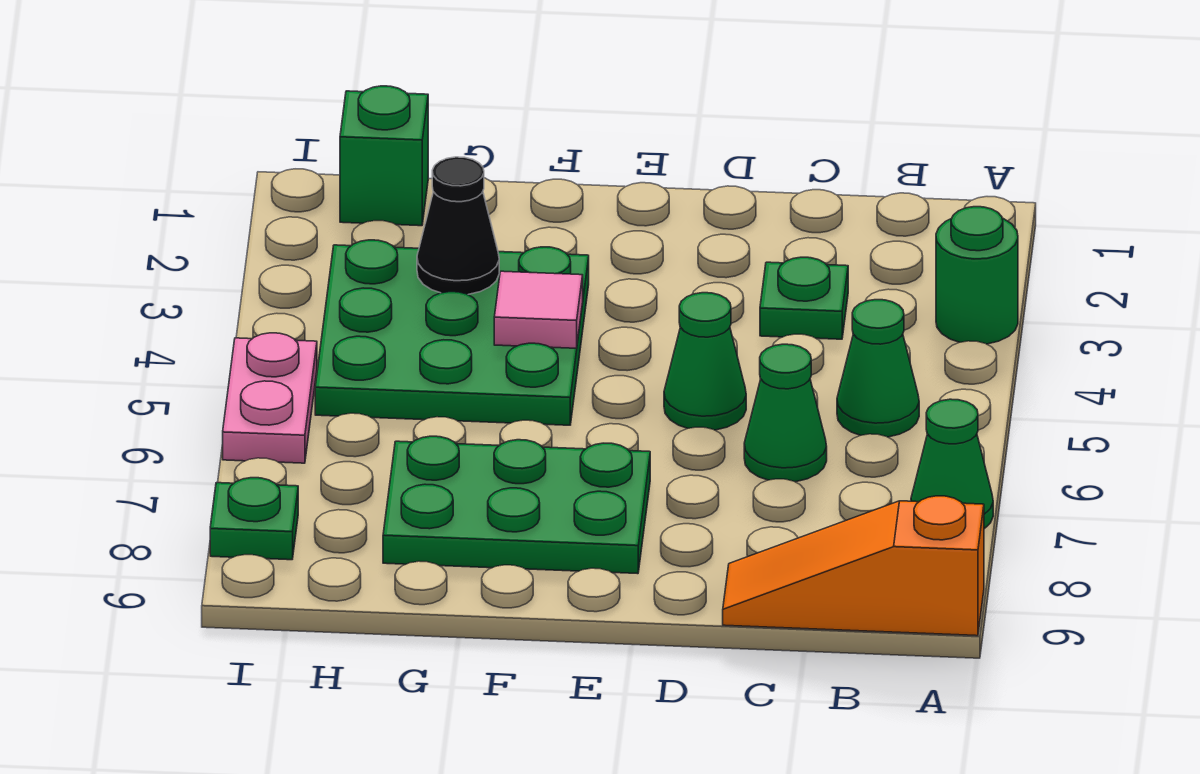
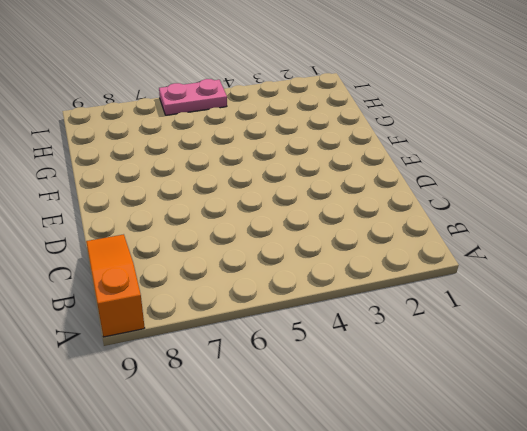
none -> green 1x1 round brick [936,207,1018,344]
none -> green 1x1 cone [911,399,993,529]
none -> green 1x1 cone [837,300,919,437]

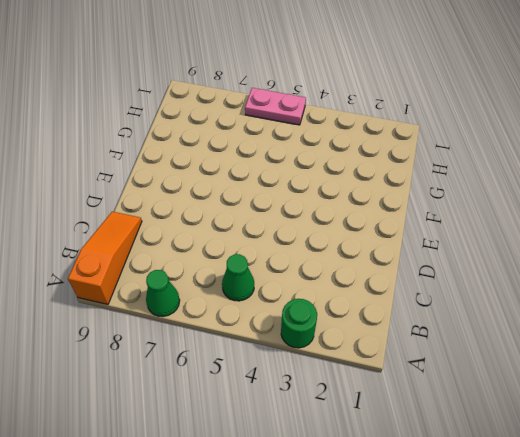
none -> green 1x1 plate [760,257,848,339]
none -> green 1x1 cone [744,344,827,482]
none -> green 1x1 cone [664,293,746,430]

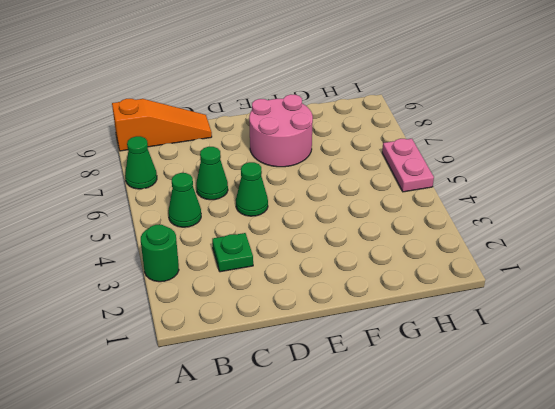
pink 2x2 round brick [249,94,313,167] -> green 2x3 plate [383,436,650,574]
none -> green 3x3 plate [315,240,589,425]
none -> green 1x1 brick [340,86,428,226]
none -> green 1x1 plate [210,478,298,560]

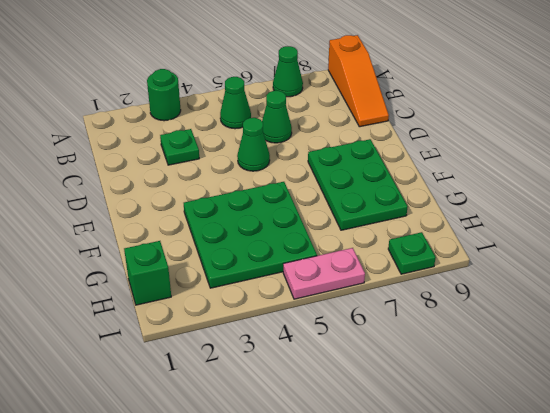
none -> pink 1x1 tile [494,271,583,348]
none -> black 1x1 cone [417,157,499,294]

